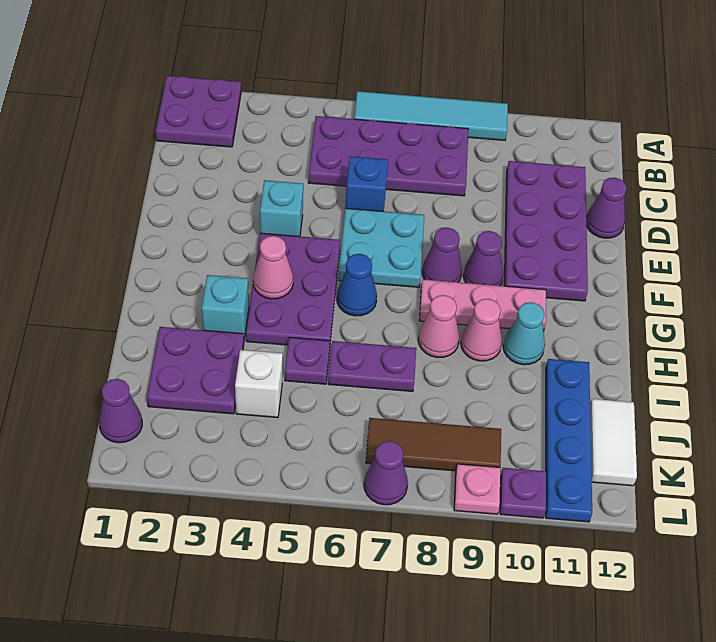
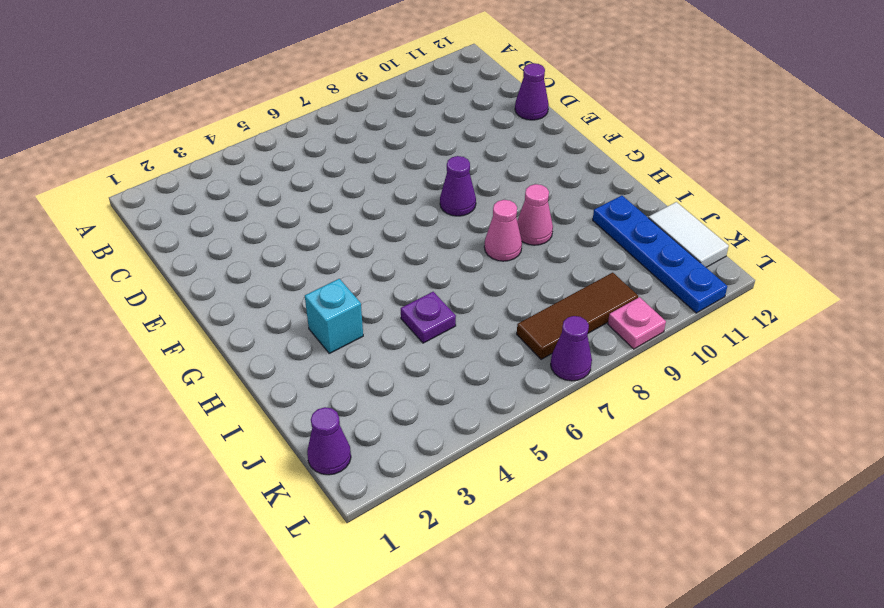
none -> purple 2x2 plate [156,76,241,147]
none -> cyan 1x4 tile [354,91,508,140]
none -> purple 2x4 plate [308,116,468,196]

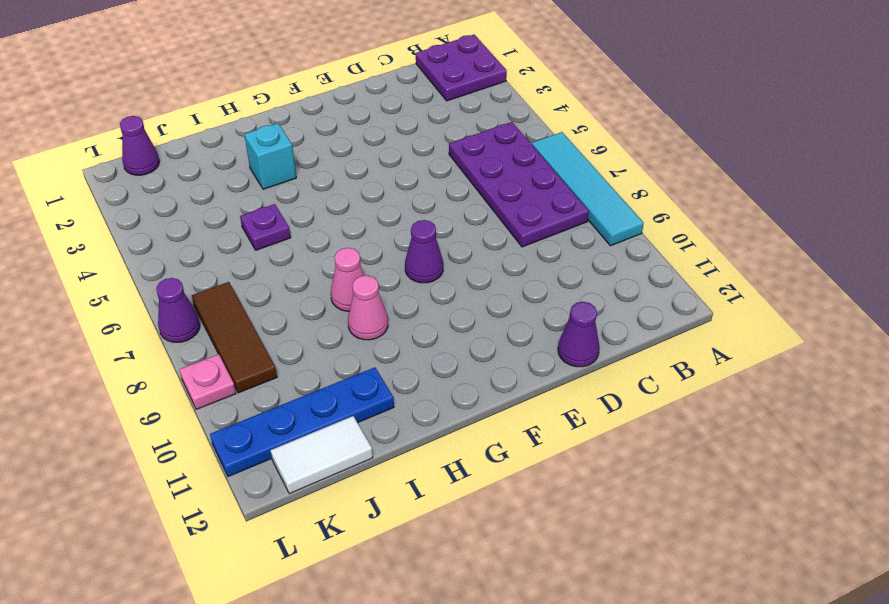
none -> purple 2x4 plate [504,161,588,301]
none -> blue 1x1 brick [345,156,388,211]
none -> cyan 1x1 brick [260,180,303,236]

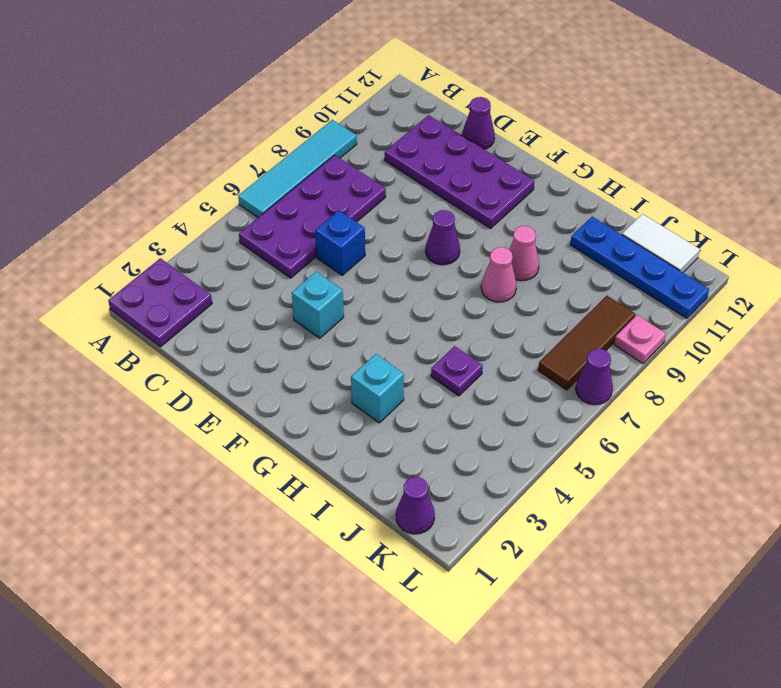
none -> cyan 2x2 plate [339,208,424,287]
none -> purple 2x3 plate [246,233,340,345]
none -> purple 1x1 cone [463,231,503,286]

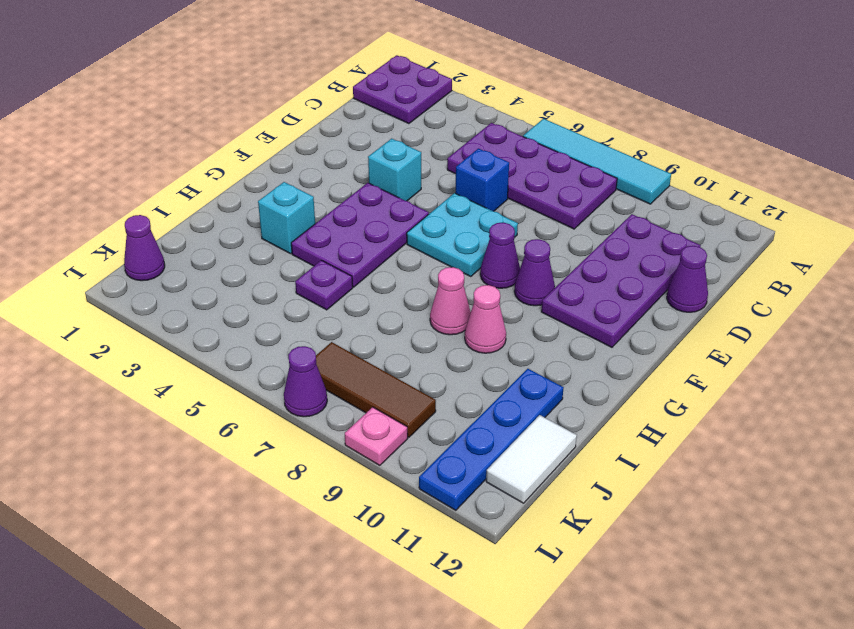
none -> blue 1x1 cone [337,254,377,316]
none -> pink 1x3 plate [419,279,546,331]
none -> cyan 1x1 cone [503,302,545,365]

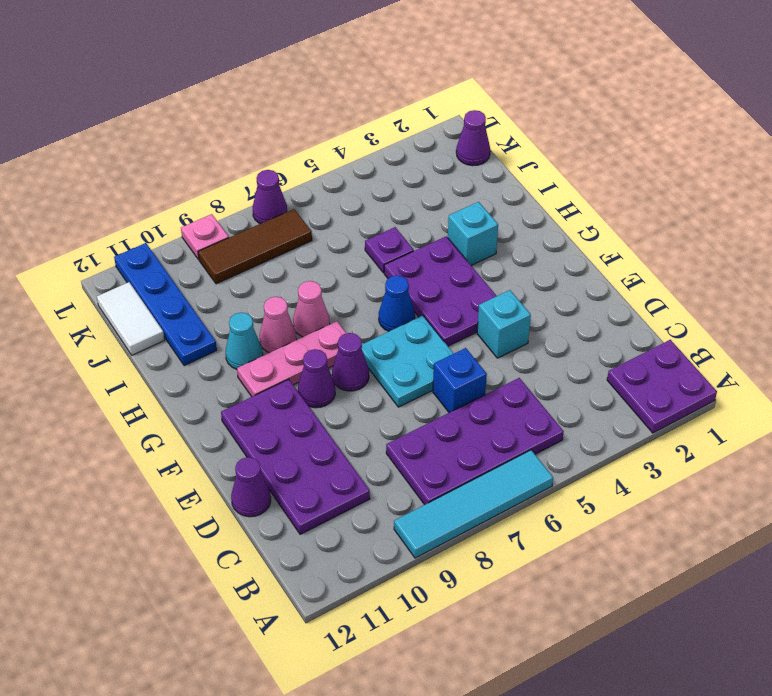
none -> purple 2x2 plate [147,327,244,414]
none -> purple 1x2 plate [328,341,416,391]
none -> white 1x1 brick [235,350,283,418]

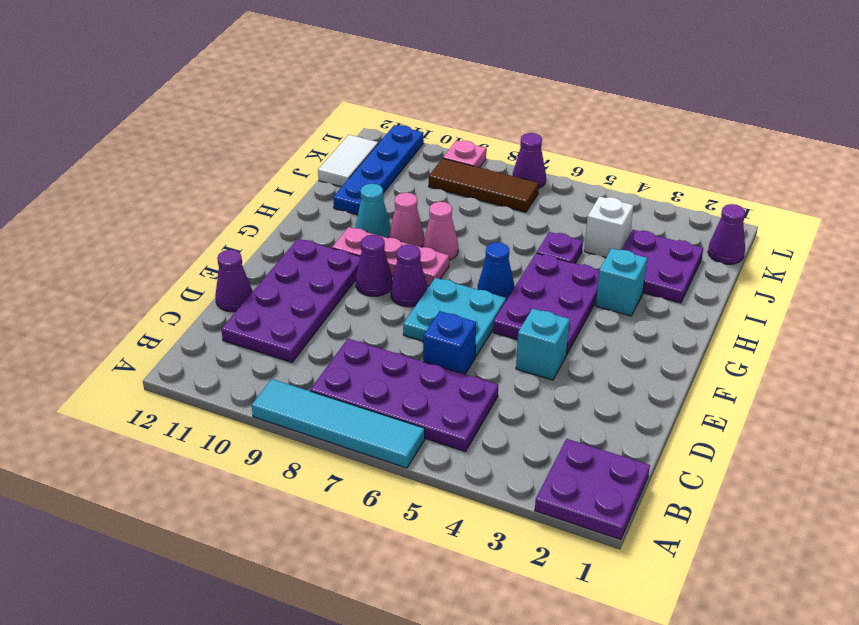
none -> purple 1x2 plate [328,341,416,391]
none -> purple 1x1 plate [500,468,546,518]
none -> pink 1x1 cone [253,236,293,299]

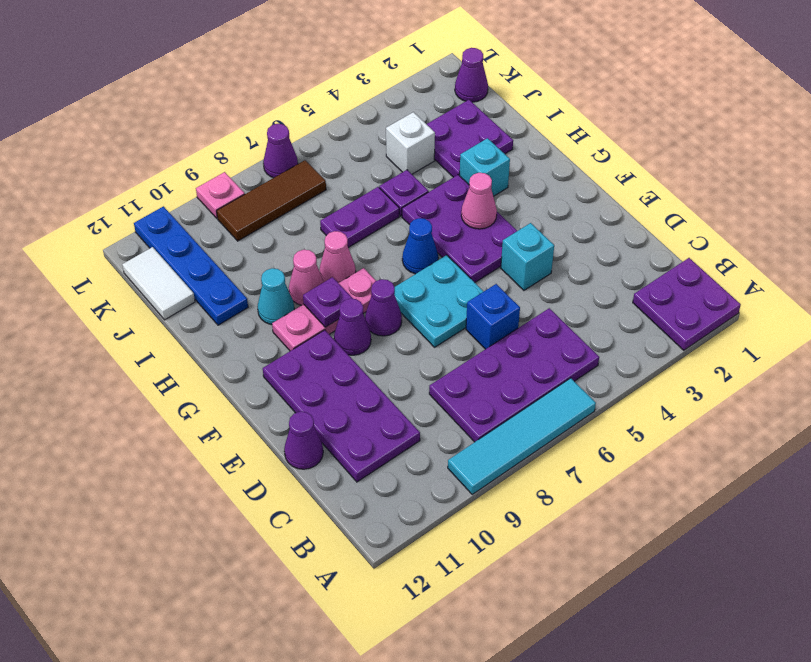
purple 1x1 plate [303,277,353,327] -> purple 1x1 plate moved to [500,468,546,518]

